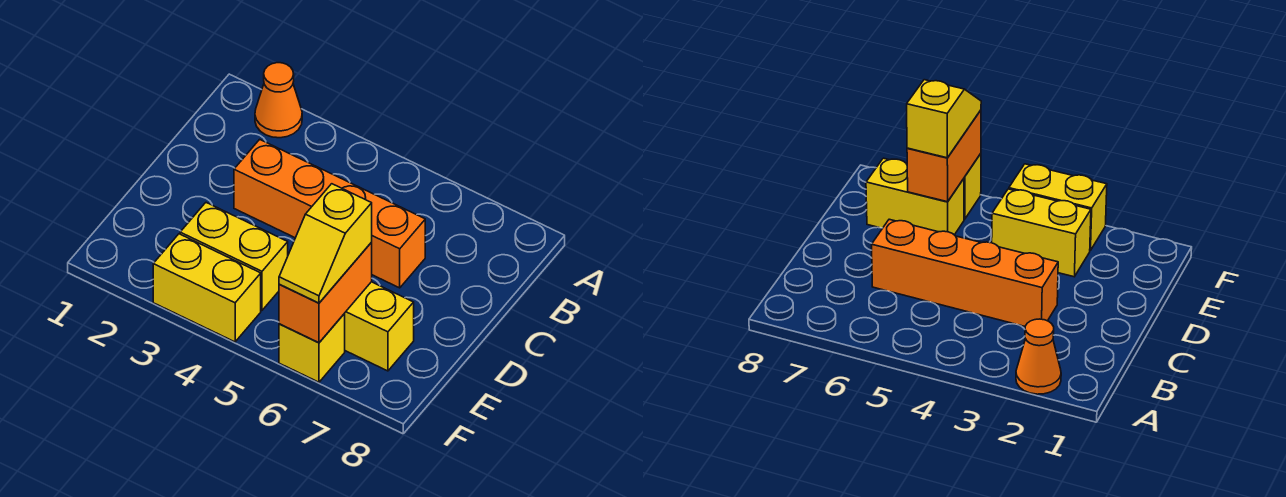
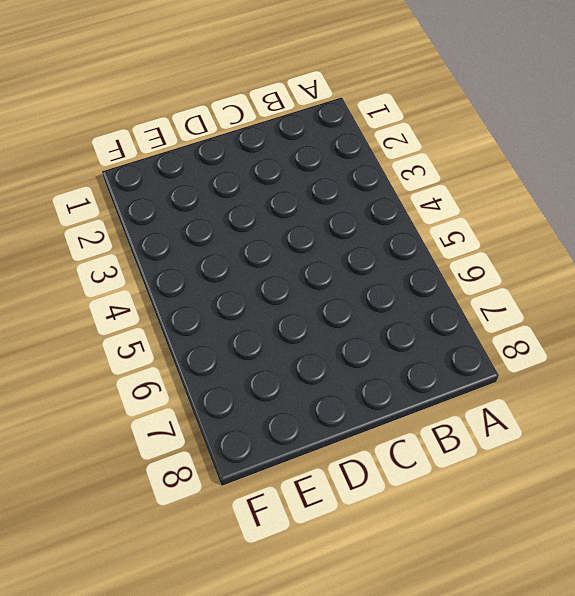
none -> orange 1x1 cone [255,63,302,138]
none -> orange 1x4 brick [234,139,425,288]

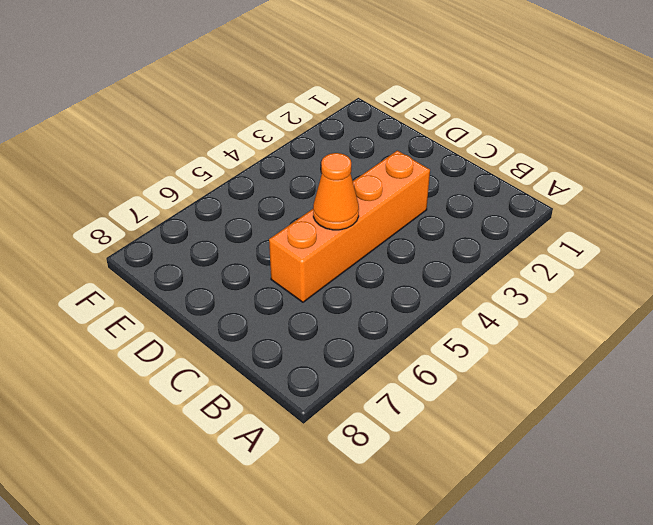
orange 1x1 cone [313,153,359,230] -> orange 1x1 cone moved to [255,63,302,138]
none -> yellow 1x2 brick [180,203,288,310]
none -> yellow 1x2 brick [344,282,414,371]

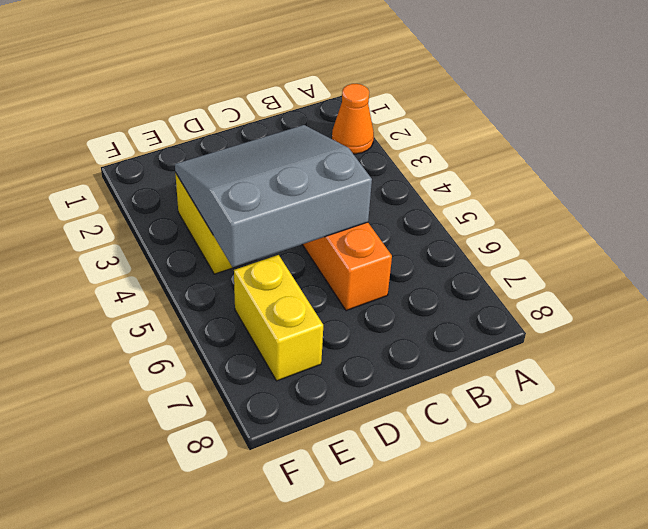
grey 3x3 slope [175,125,372,268] -> none
none -> yellow 1x2 brick [153,234,261,342]
none -> yellow 1x1 brick [279,314,345,382]

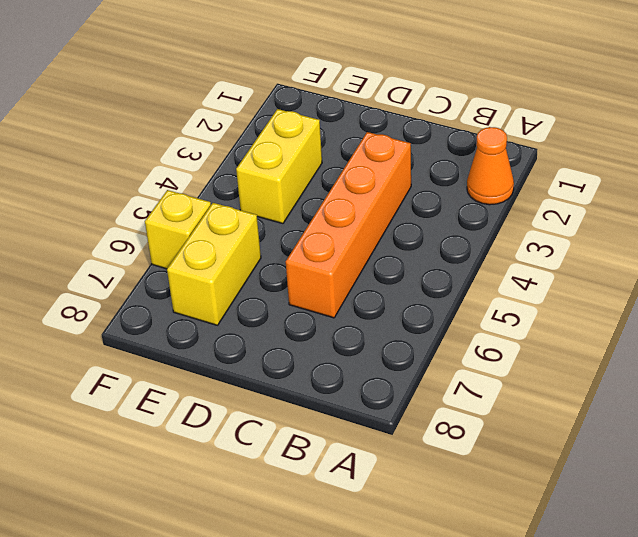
none -> yellow 1x2 brick [153,234,261,342]
none -> orange 1x2 brick [279,243,372,343]

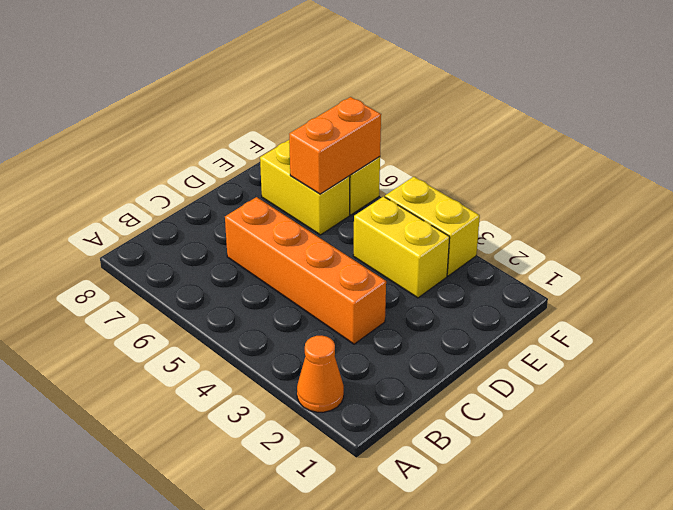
none -> yellow 1x2 slope [279,184,372,303]

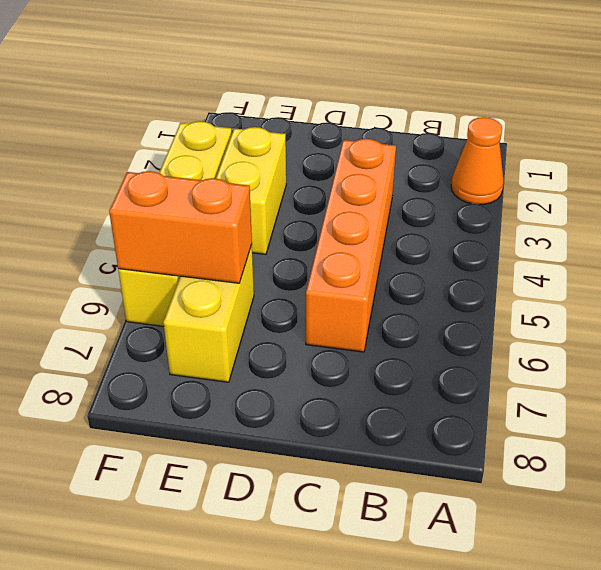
none -> yellow 1x2 slope [279,184,372,303]

